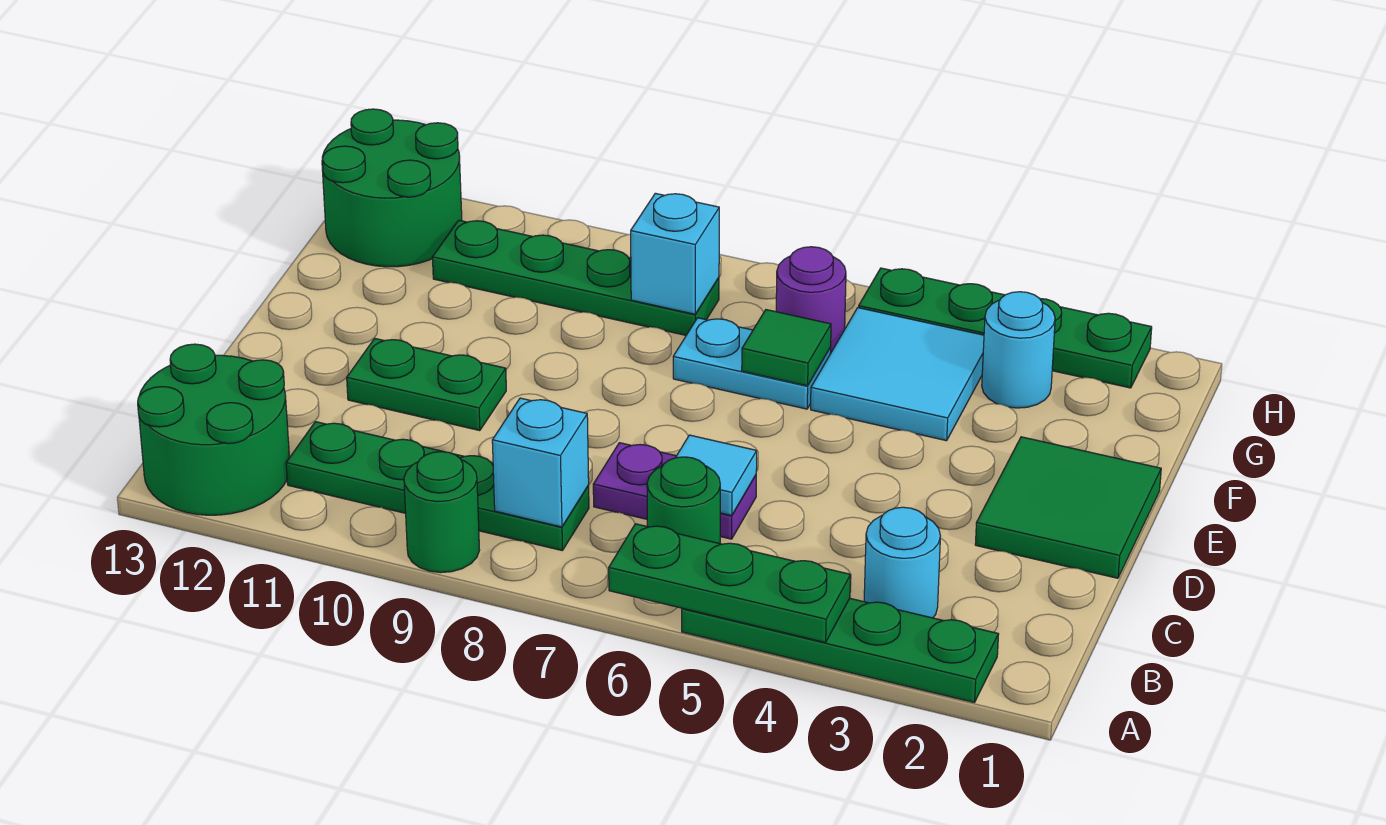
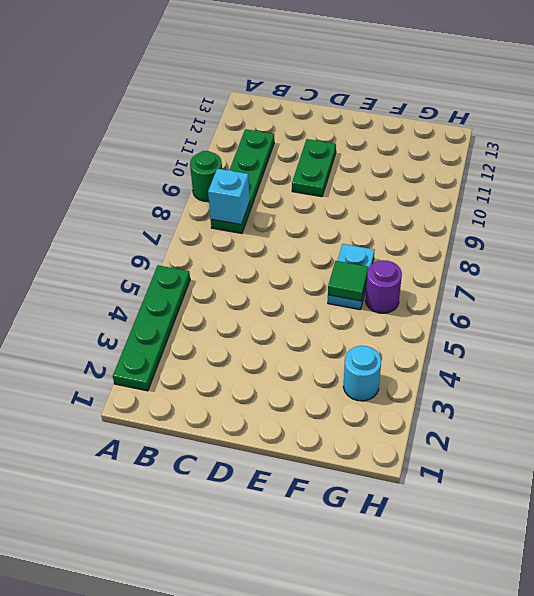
none -> green 2x2 round brick [138,344,290,515]
none -> cyan 1x1 round brick [864,507,940,618]
none -> green 1x1 round brick [647,457,720,544]

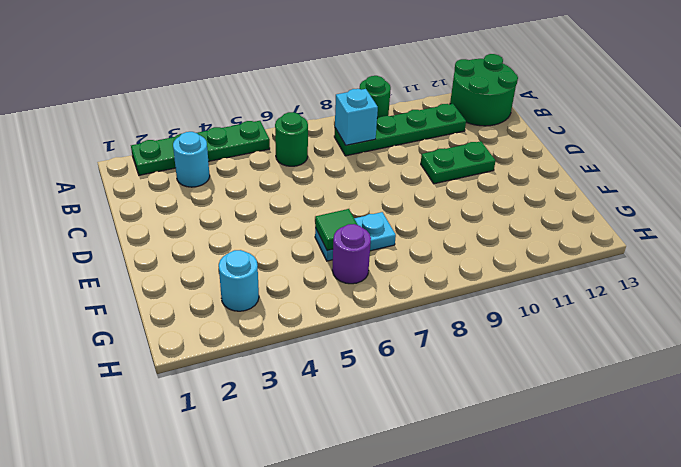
none -> purple 1x2 plate [593,443,756,539]
none -> green 2x2 tile [975,437,1161,578]
none -> cyan 2x2 tile [811,308,984,441]

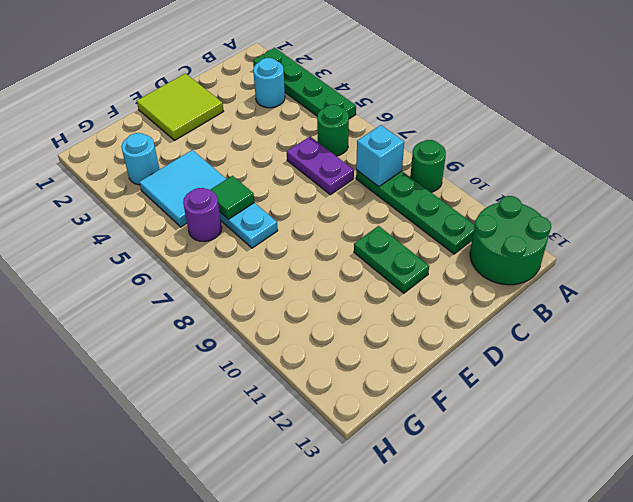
lime 2x2 tile [137,73,224,140] -> green 2x2 tile [975,437,1161,578]
none -> green 1x4 plate [432,220,719,335]
none -> green 2x2 round brick [322,109,462,267]
none -> green 1x4 plate [859,268,1152,388]

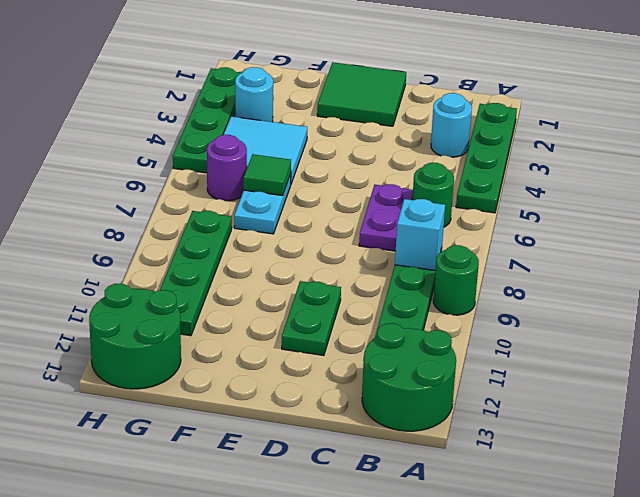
none -> green 1x3 plate [609,524,851,643]
none -> cyan 1x1 tile [676,435,757,515]
none -> cyan 1x1 brick [631,193,719,314]

